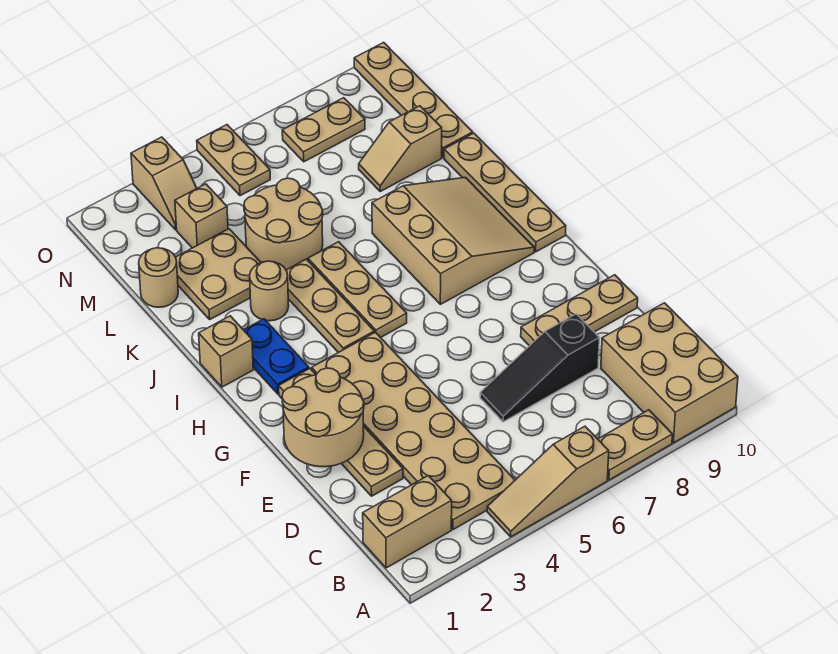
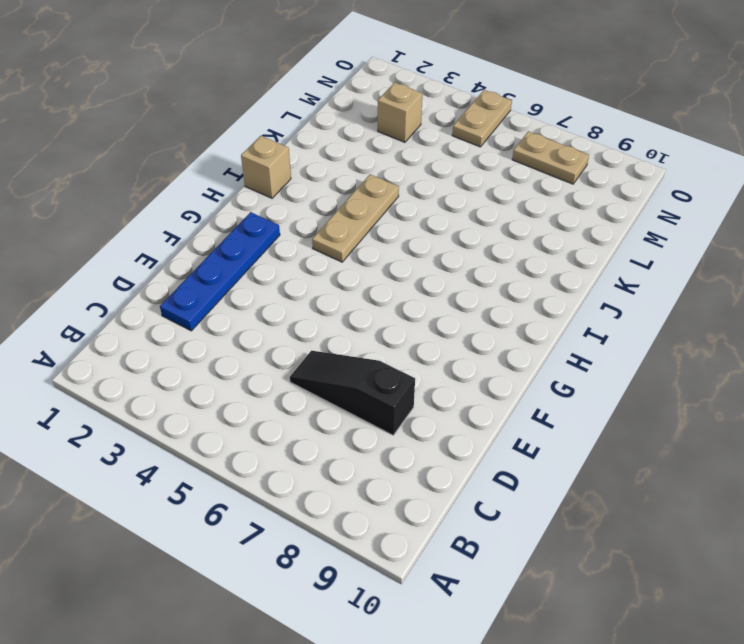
blue 1x4 plate [160,212,280,331] -> tan 1x4 plate [279,368,403,496]
none -> tan 1x3 slope [487,426,609,537]
none -> tan 1x2 plate [598,410,673,480]
none -> tan 2x3 brick [601,303,738,443]

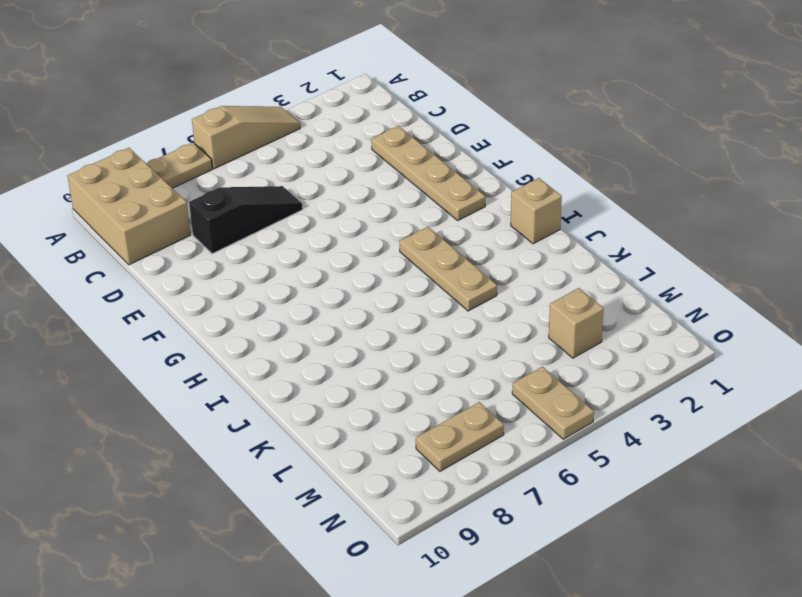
none -> tan 1x2 brick [363,476,452,568]
none -> tan 2x6 plate [312,332,515,530]
none -> tan 1x3 plate [521,275,638,346]

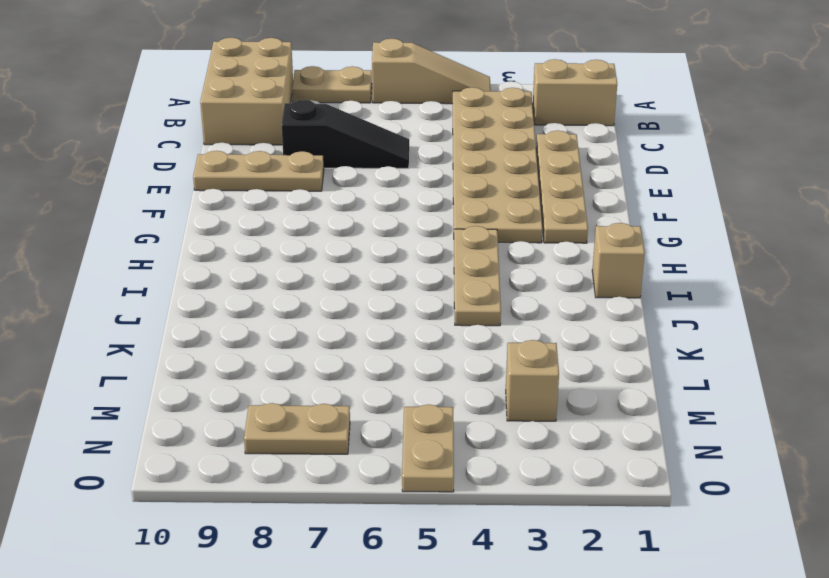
none -> blue 1x2 plate [244,319,309,394]
none -> tan 1x3 plate [308,242,407,338]
none -> tan 3x3 slope [372,177,534,304]

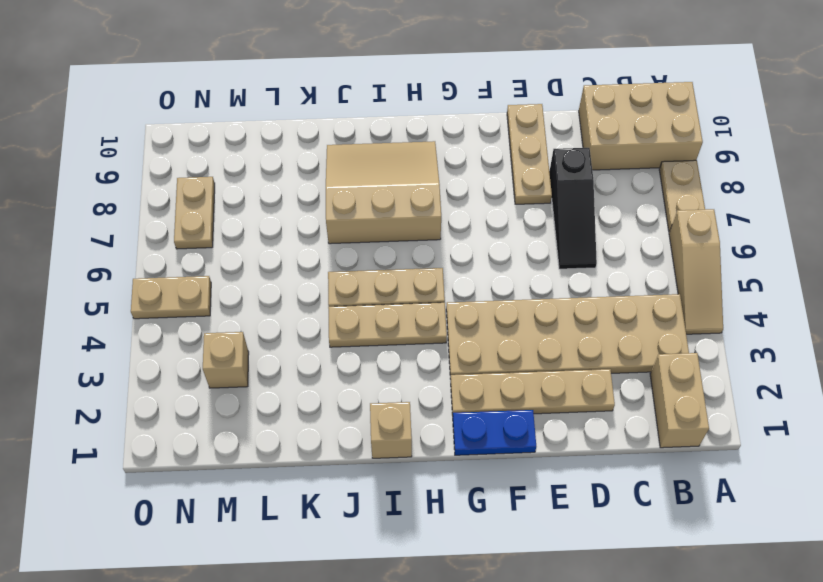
blue 1x2 plate [453,410,536,455] -> blue 1x2 plate moved to [244,319,309,394]
none -> tan 1x4 plate [444,133,566,252]
none -> tan 1x1 round brick [250,261,289,321]
none -> tan 2x2 plate [176,229,261,319]

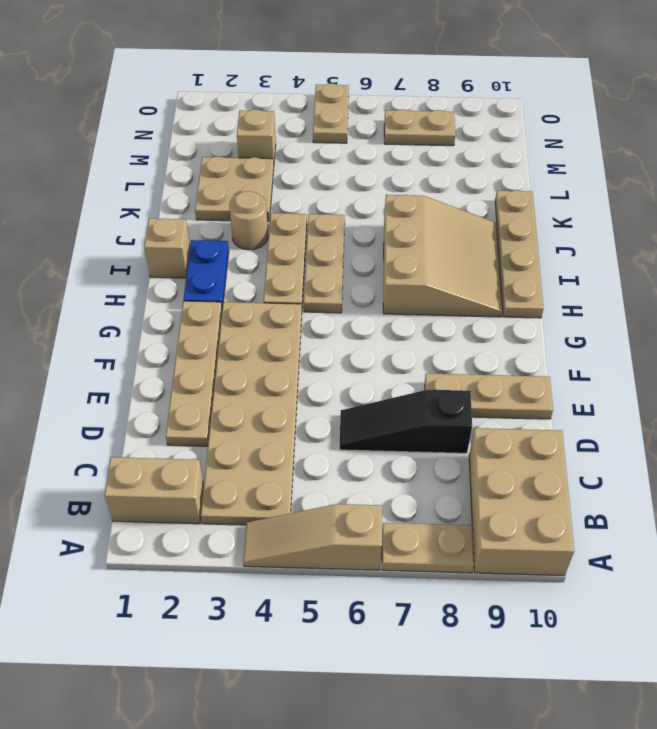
none -> tan 2x2 round brick [244,178,323,270]
none -> tan 1x1 round brick [139,248,178,307]
none -> tan 1x2 slope [359,106,442,191]

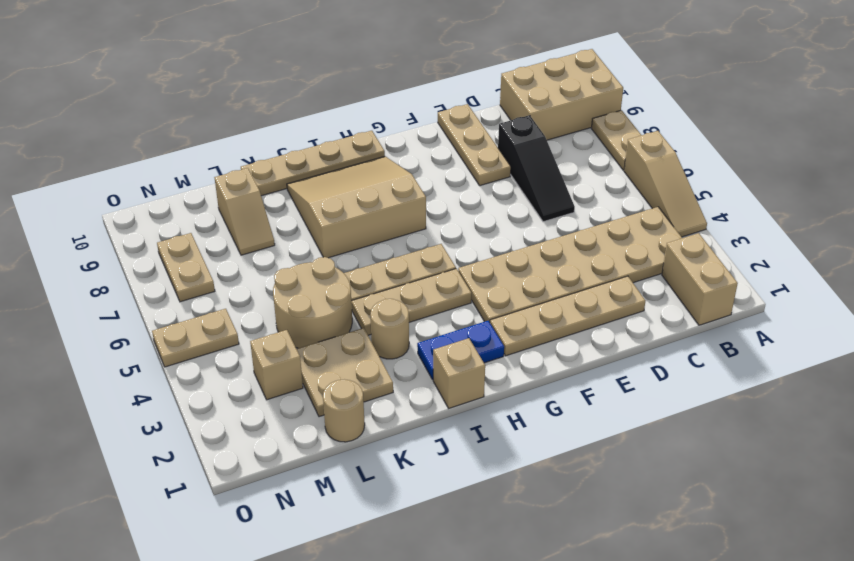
none -> tan 1x4 plate [354,42,473,158]
none -> tan 1x2 slope [131,137,197,230]
none -> tan 2x2 round brick [282,368,364,467]

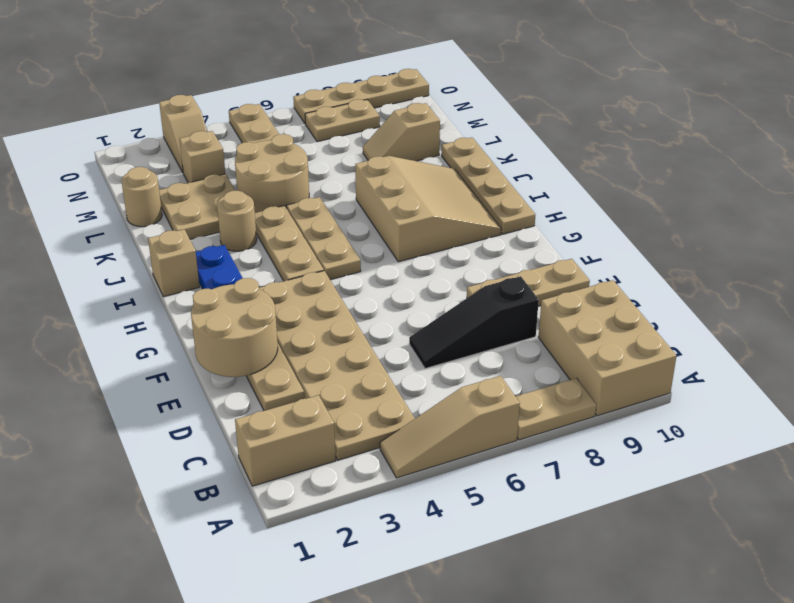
tan 1x4 plate [293,69,429,124] -> tan 1x4 plate turned to [354,42,473,158]

